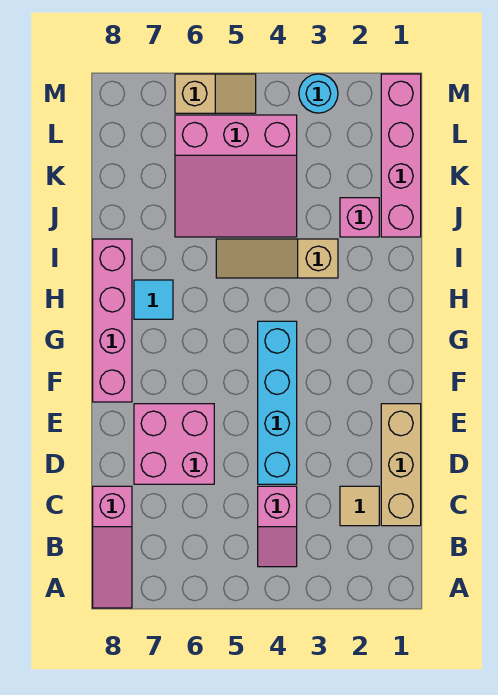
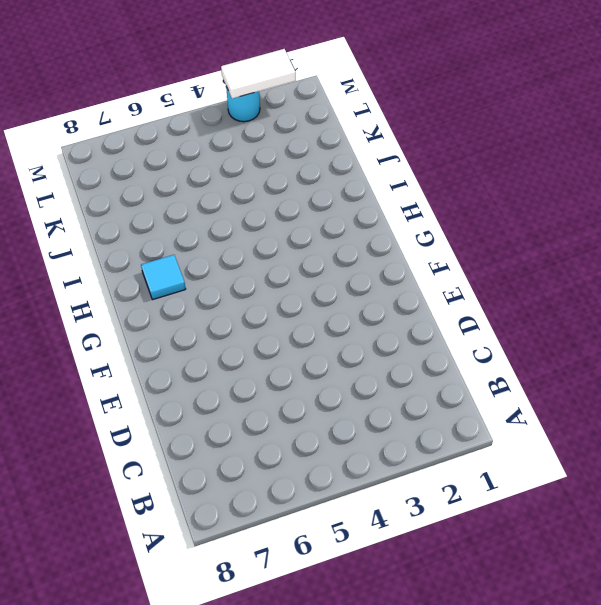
white 1x2 tile [221,49,296,99] -> none
none -> pink 1x3 slope [93,486,132,608]
none -> pink 1x2 slope [258,486,297,567]
none -> tan 1x3 brick [381,404,421,526]

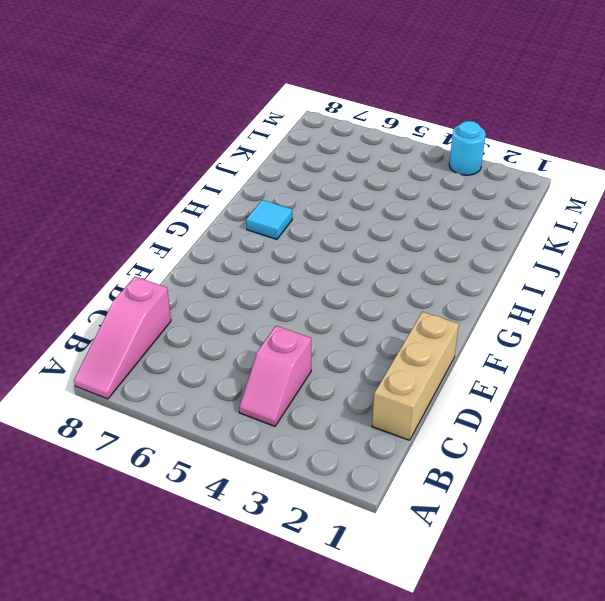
none -> tan 1x1 tile [340,486,379,526]
none -> cyan 1x4 brick [258,321,297,484]
none -> pink 2x2 brick [134,404,214,484]

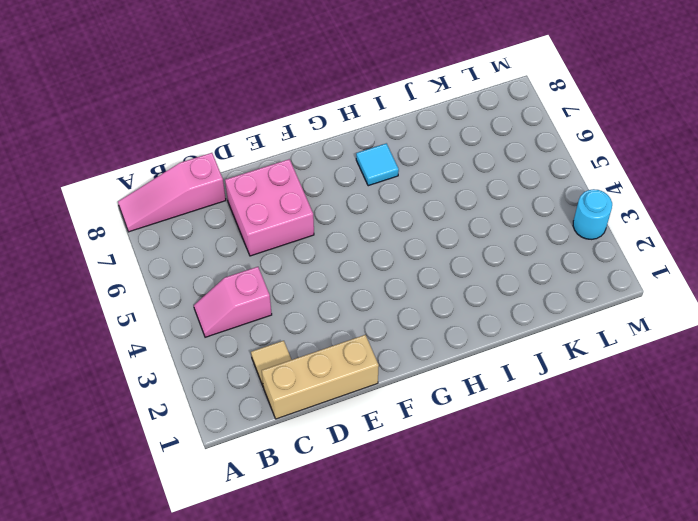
none -> cyan 1x4 brick [258,321,297,484]
none -> pink 1x4 brick [93,239,132,402]
none -> tan 1x3 slope [216,239,338,278]

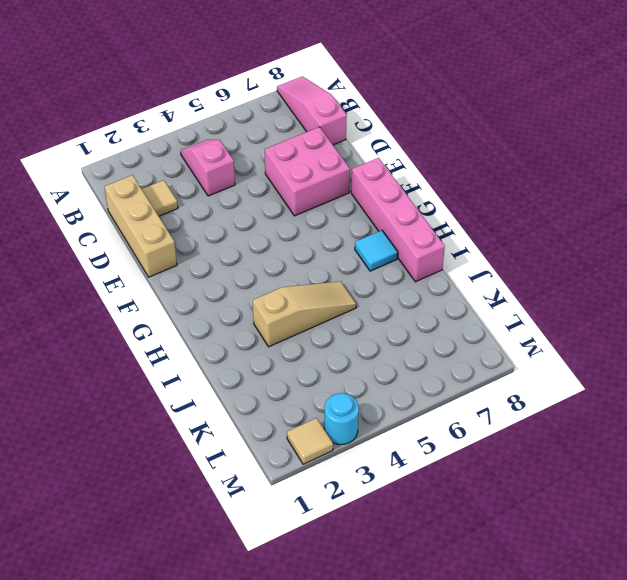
tan 1x1 tile [287,418,333,464] -> none
none -> cyan 1x4 brick [258,321,297,484]
none -> pink 1x4 brick [381,74,421,237]
none -> pink 1x1 brick [340,198,379,237]

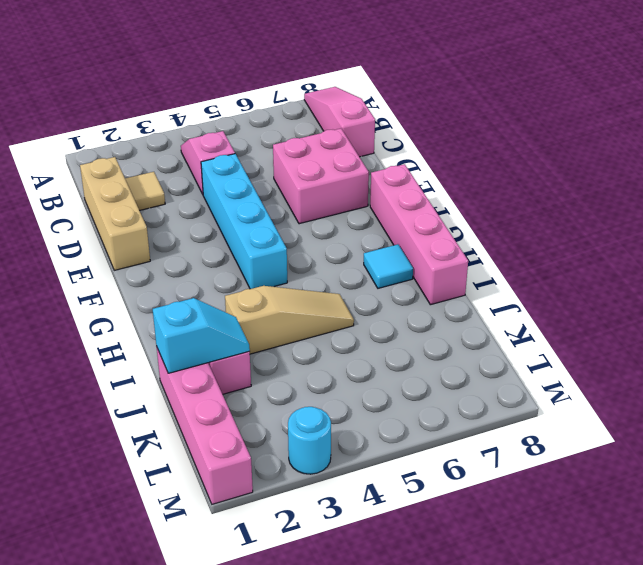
cyan 1x2 slope [153,298,250,373] -> none
none -> pink 3x3 slope [175,115,297,237]
none -> tan 1x2 slope [175,74,256,113]

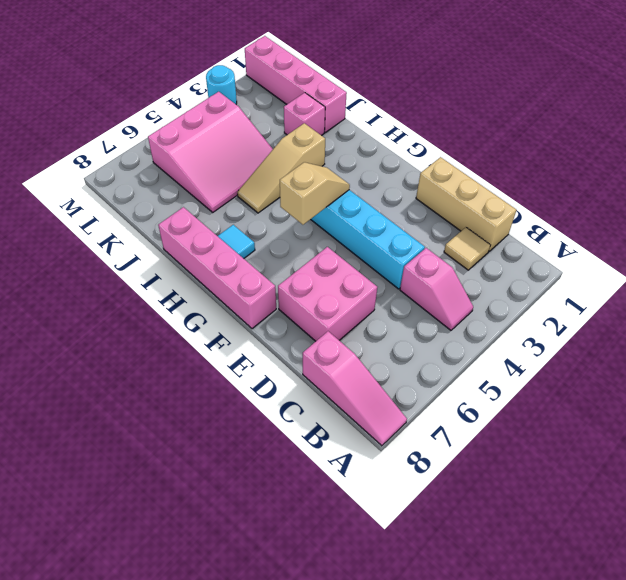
tan 1x2 slope [280,162,350,225] -> tan 1x2 slope moved to [175,74,256,113]

